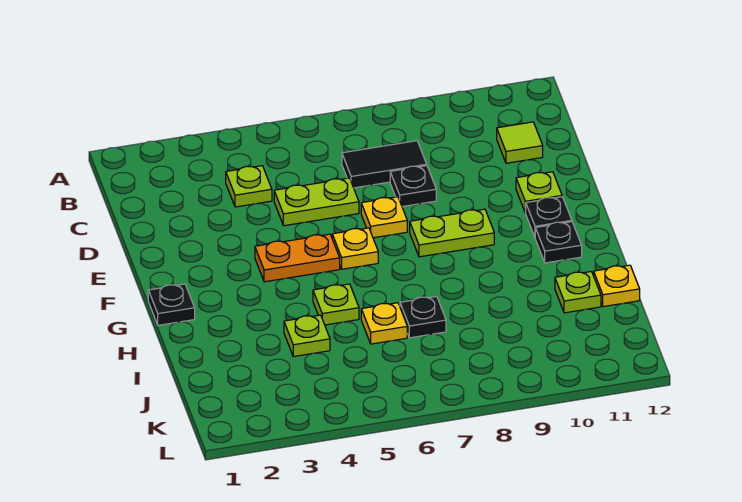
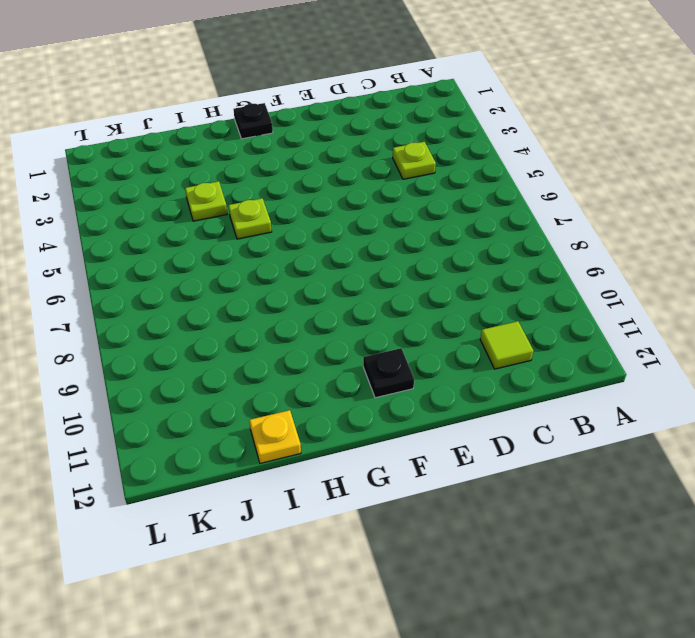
none -> black 1x2 tile [342,141,427,188]
none -> lime 1x2 plate [274,178,359,226]
none -> black 1x1 plate [390,166,436,207]

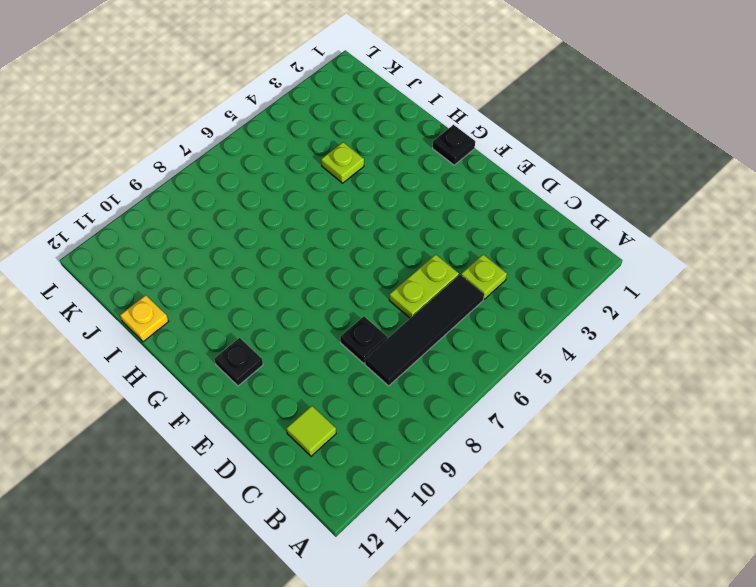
black 1x4 tile [365,275,484,386] -> black 1x2 tile [342,141,427,188]
none -> yellow 1x1 plate [361,197,407,238]
none -> lime 1x1 plate [516,172,562,213]
none -> orange 1x2 plate [255,234,340,282]

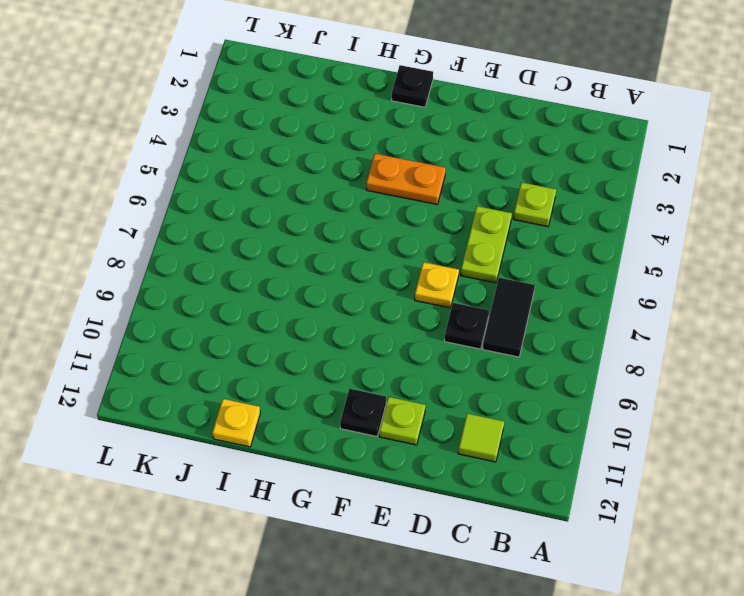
orange 1x2 plate [366,154,446,204] -> orange 1x2 plate turned to [255,234,340,282]
none -> yellow 1x1 plate [332,228,378,269]
none -> lime 1x2 plate [410,209,494,257]
none -> black 1x1 plate [535,222,582,263]

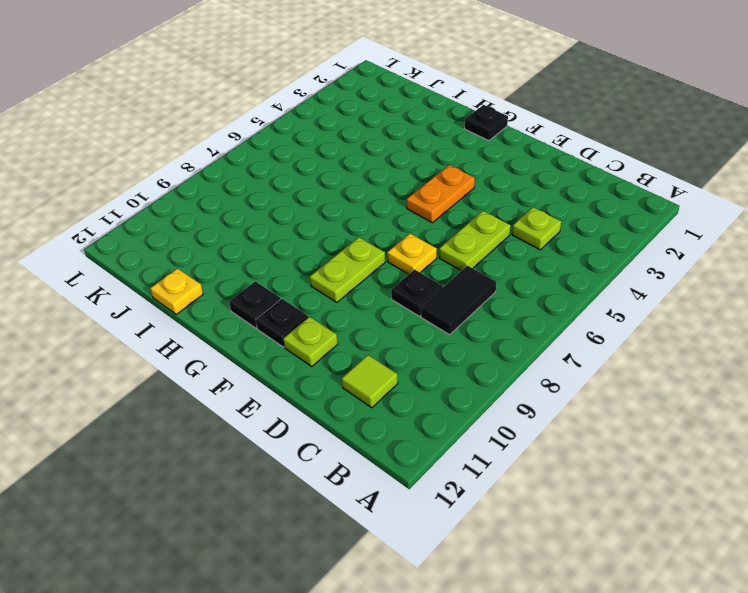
none -> yellow 1x1 plate [332,228,378,269]
none -> lime 1x1 plate [313,284,359,325]
none -> lime 1x1 plate [284,315,330,357]

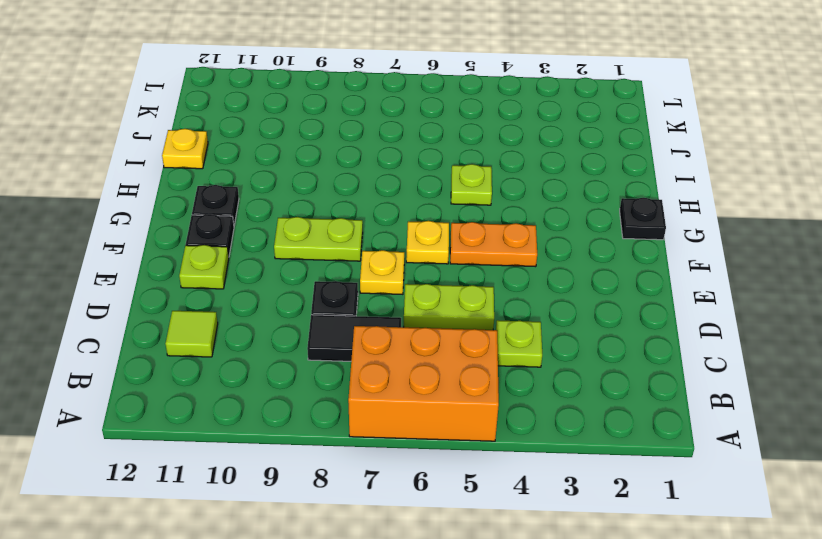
orange 2x3 brick [348,326,499,441] -> none
none -> lime 1x1 plate [284,315,330,357]
none -> yellow 1x1 plate [361,303,407,344]
none -> black 1x1 plate [400,296,446,338]

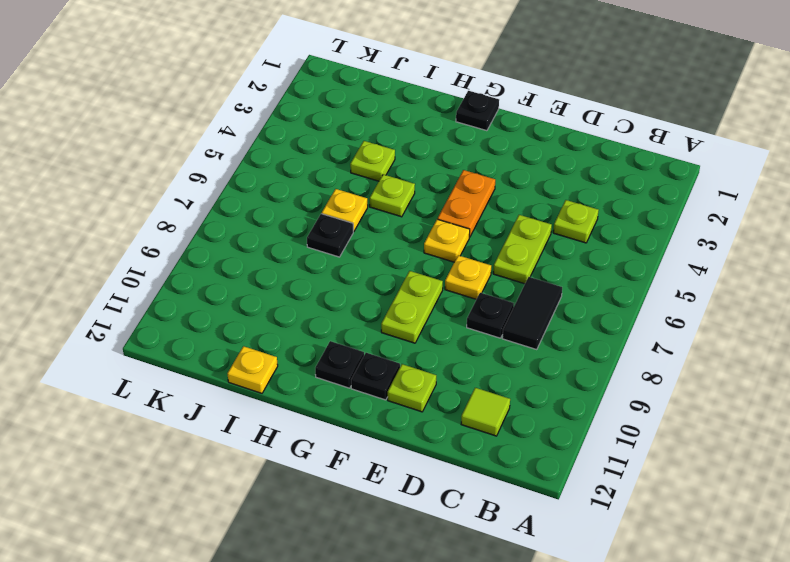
none -> lime 1x1 plate [555,272,601,313]

